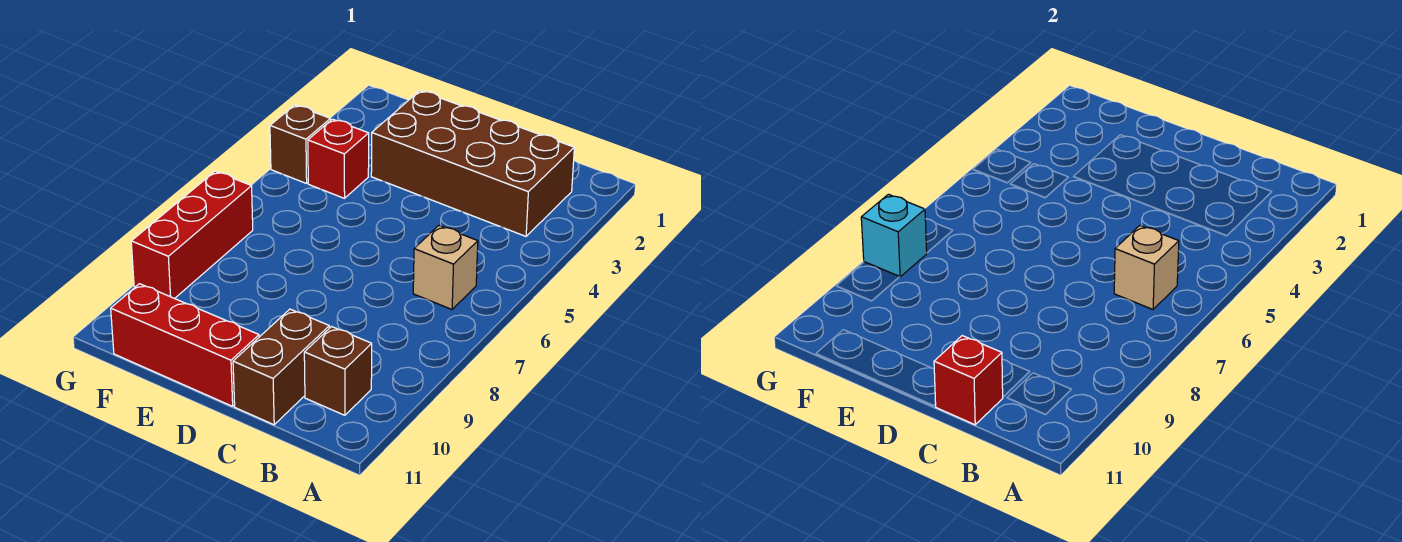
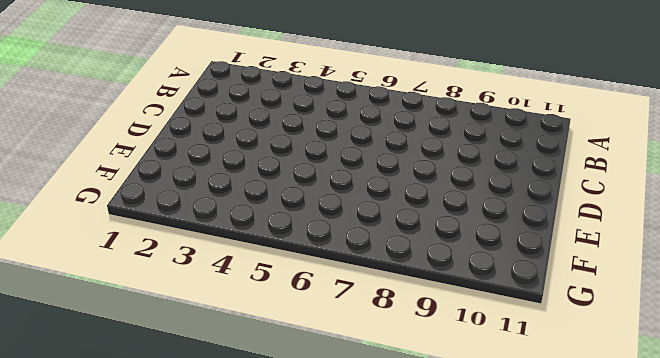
none -> brown 2x4 brick [371,91,574,236]
none -> tan 1x1 brick [413,226,478,309]

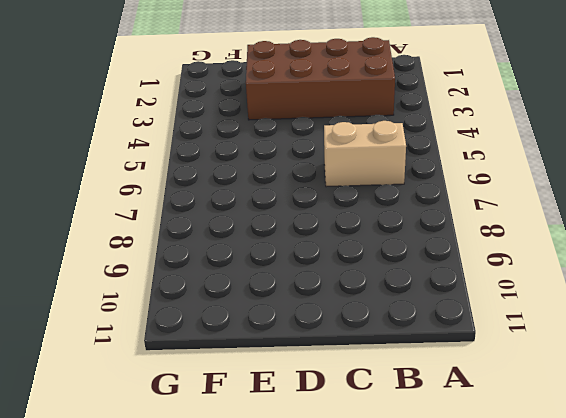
tan 1x2 brick [324,121,406,187] -> tan 1x1 brick [413,226,478,309]
none -> brown 1x1 brick [304,327,372,415]
none -> brown 1x2 brick [233,309,329,425]

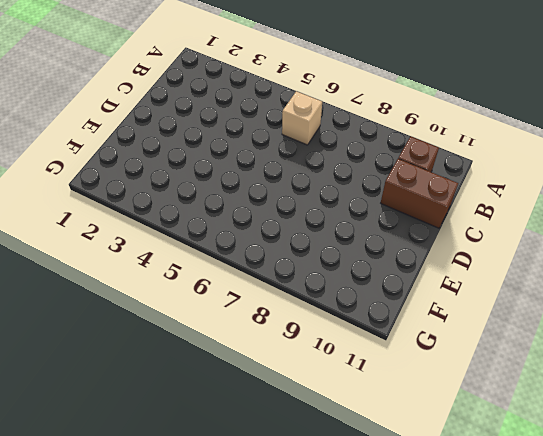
none -> brown 2x4 brick [371,91,574,236]
none -> red 1x3 brick [111,284,259,406]

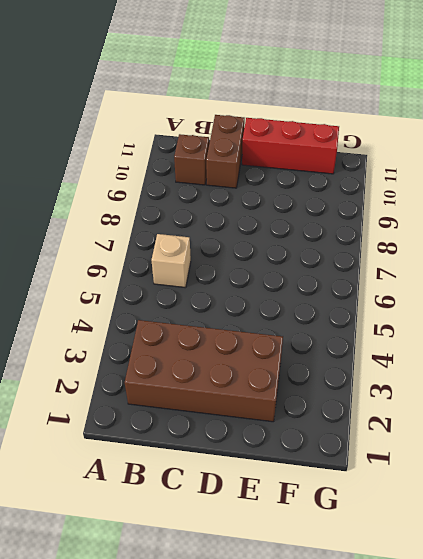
none -> red 1x1 brick [308,119,369,198]
none -> brown 1x1 brick [270,105,330,183]

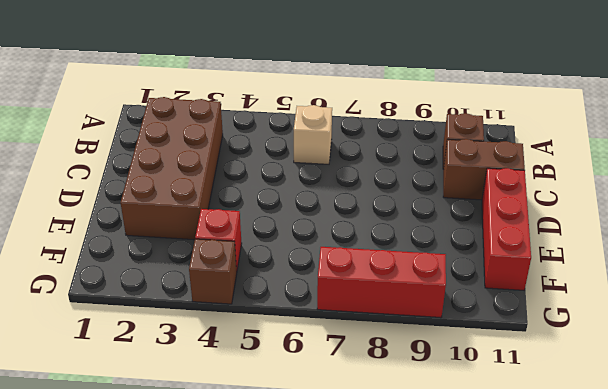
none -> tan 1x1 brick [1114,226,1179,309]
none -> red 1x1 brick [934,336,1003,425]

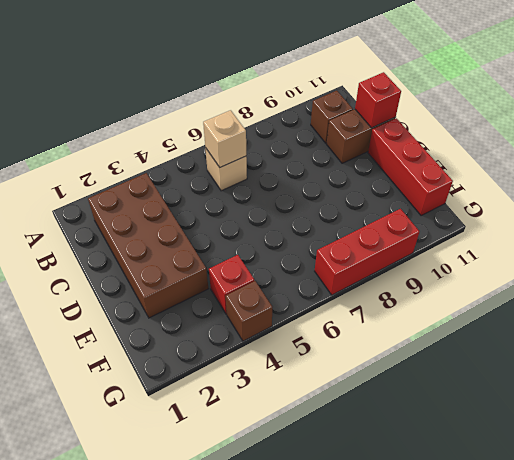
none -> cyan 1x1 brick [861,194,927,277]

